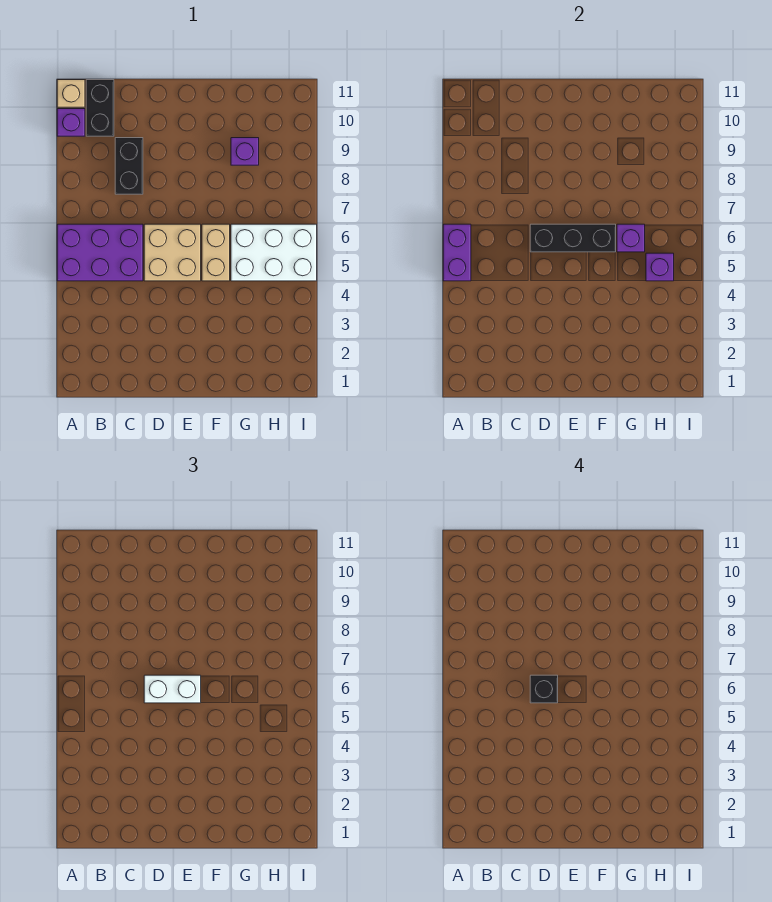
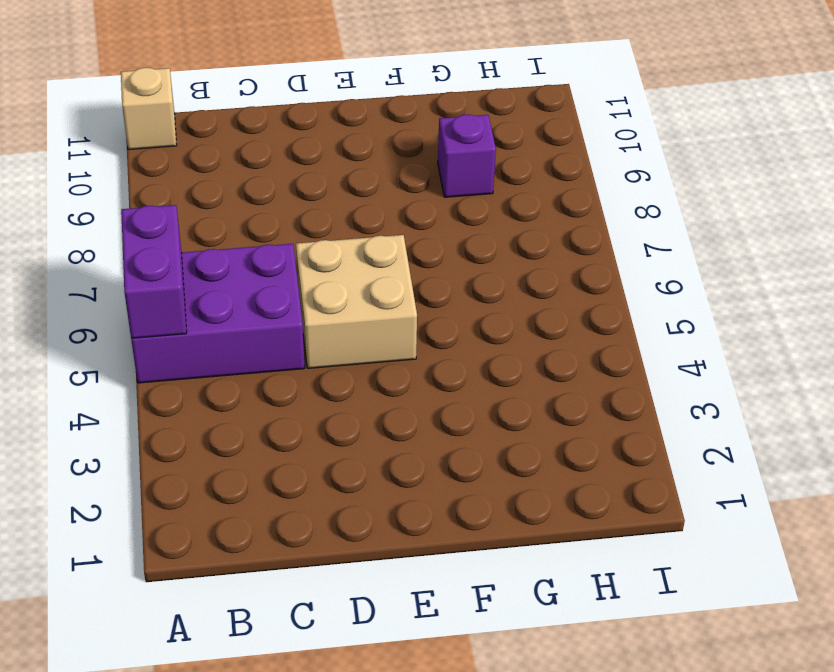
none -> purple 1x1 brick [57,109,85,136]
none -> black 1x2 brick [86,80,114,136]
none -> black 1x2 brick [115,138,143,194]

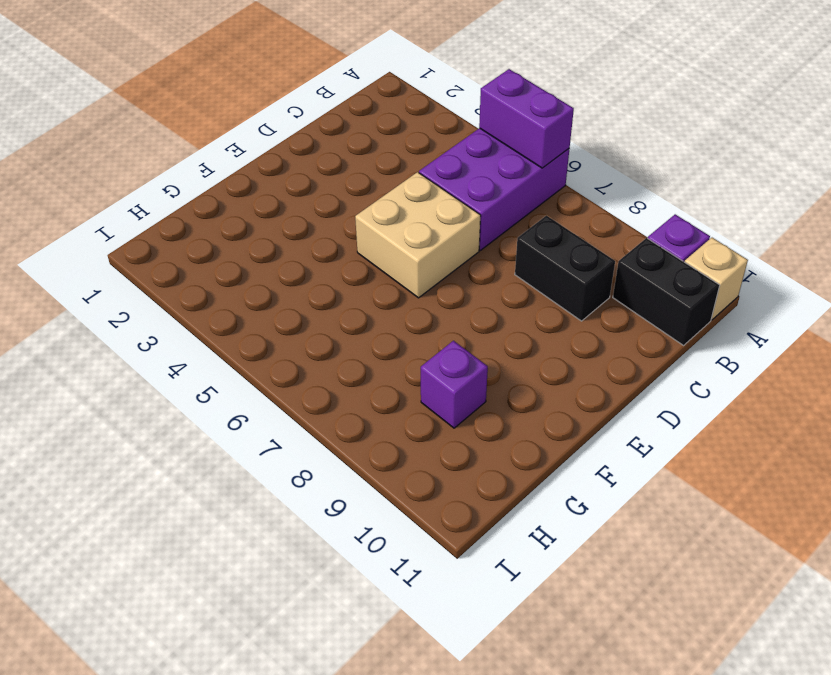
none -> tan 1x2 brick [202,224,230,281]
none -> white 2x3 brick [231,224,317,281]
none -> black 1x3 brick [530,224,616,252]

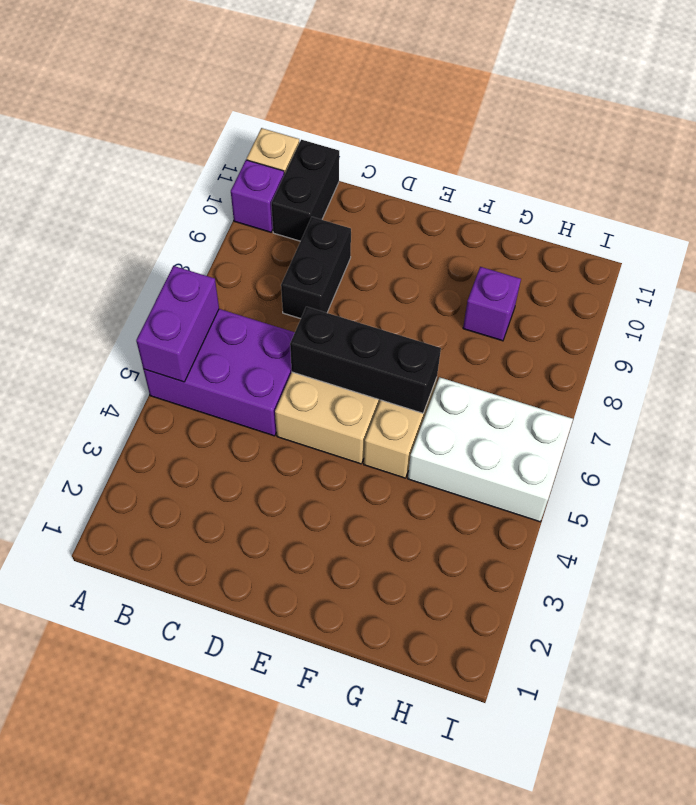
none -> purple 1x1 brick [617,224,645,252]
none -> purple 1x1 brick [646,253,674,281]
none -> white 1x2 brick [144,675,201,703]

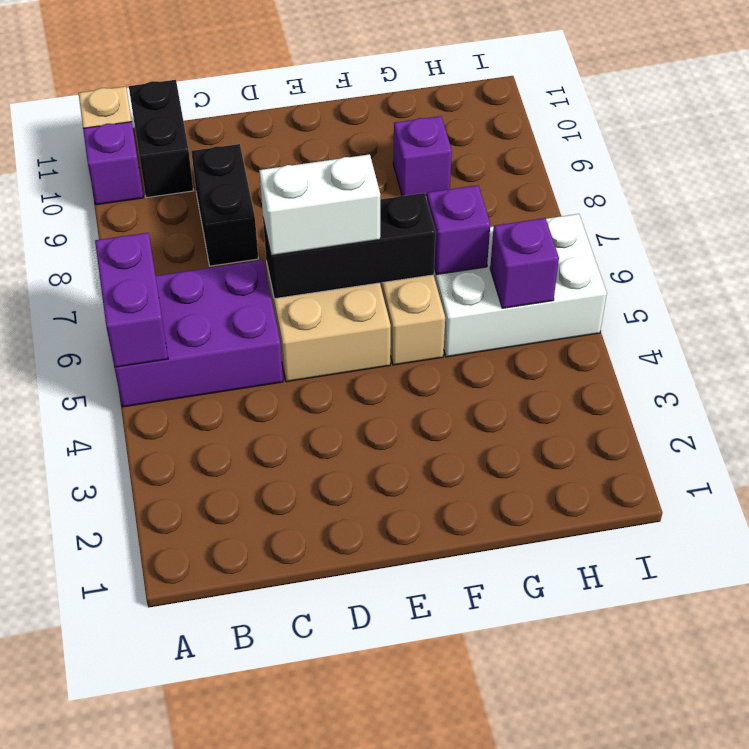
none -> black 1x1 brick [530,675,558,703]

